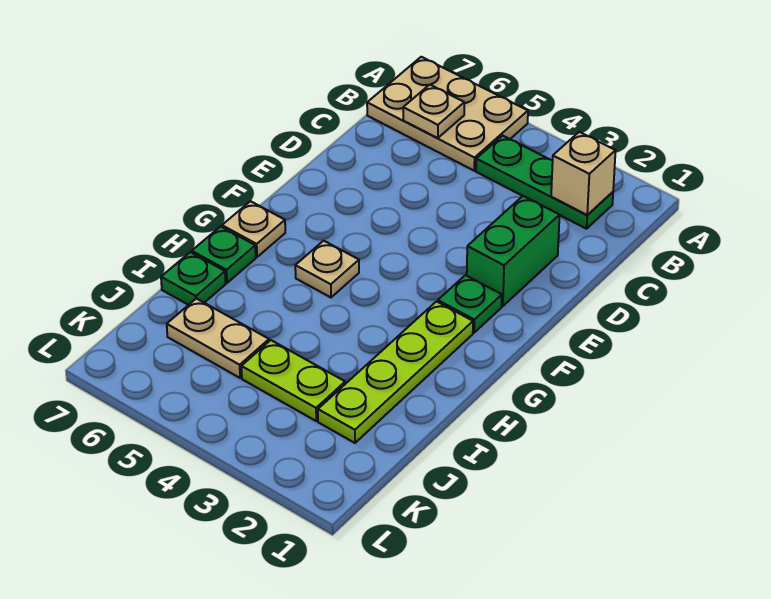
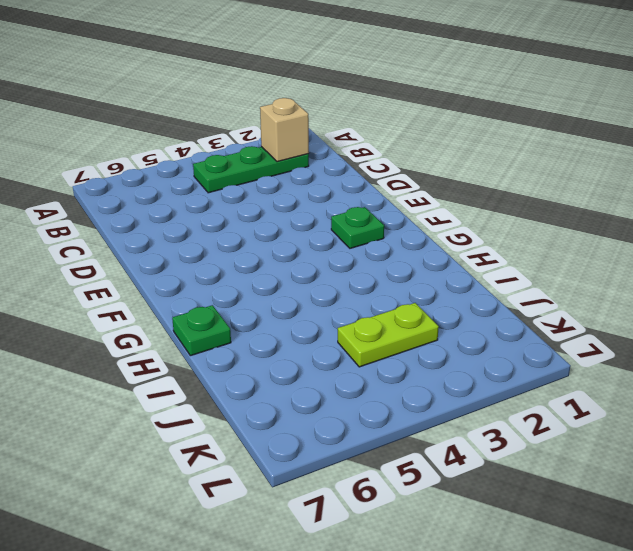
none -> tan 2x3 plate [367,57,528,171]
none -> green 1x2 brick [467,196,560,306]
none -> lime 1x4 plate [318,301,473,443]

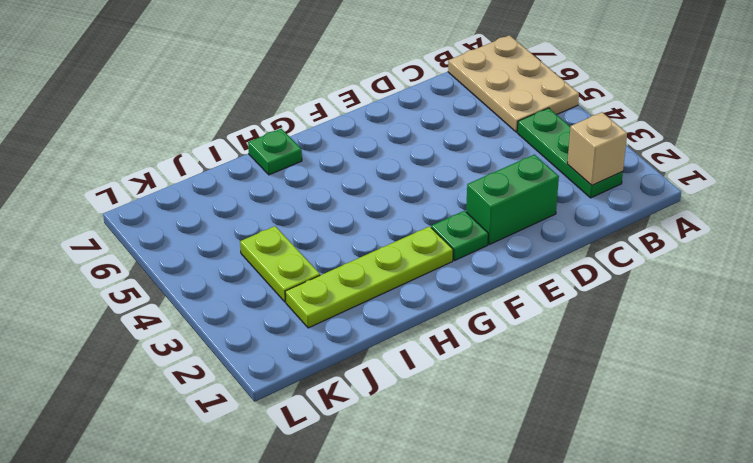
none -> tan 1x1 plate [295,241,359,297]
none -> tan 1x1 plate [222,201,285,257]
none -> green 1x1 plate [161,252,226,305]

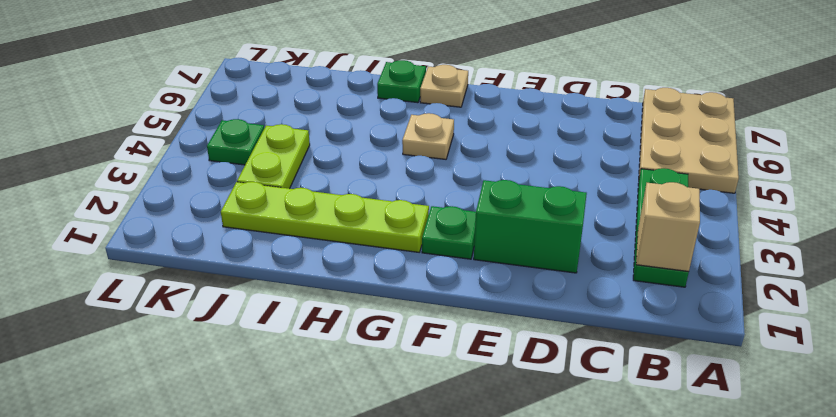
green 1x1 plate [207,119,264,165] -> green 1x1 plate moved to [161,252,226,305]
none -> tan 1x2 plate [167,299,269,378]
none -> tan 1x1 plate [403,85,464,138]

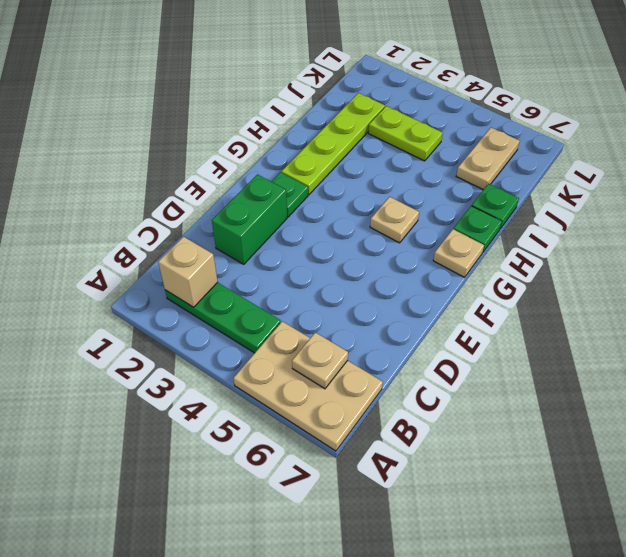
tan 1x2 plate [456,128,520,190] -> tan 1x2 plate turned to [167,299,269,378]

